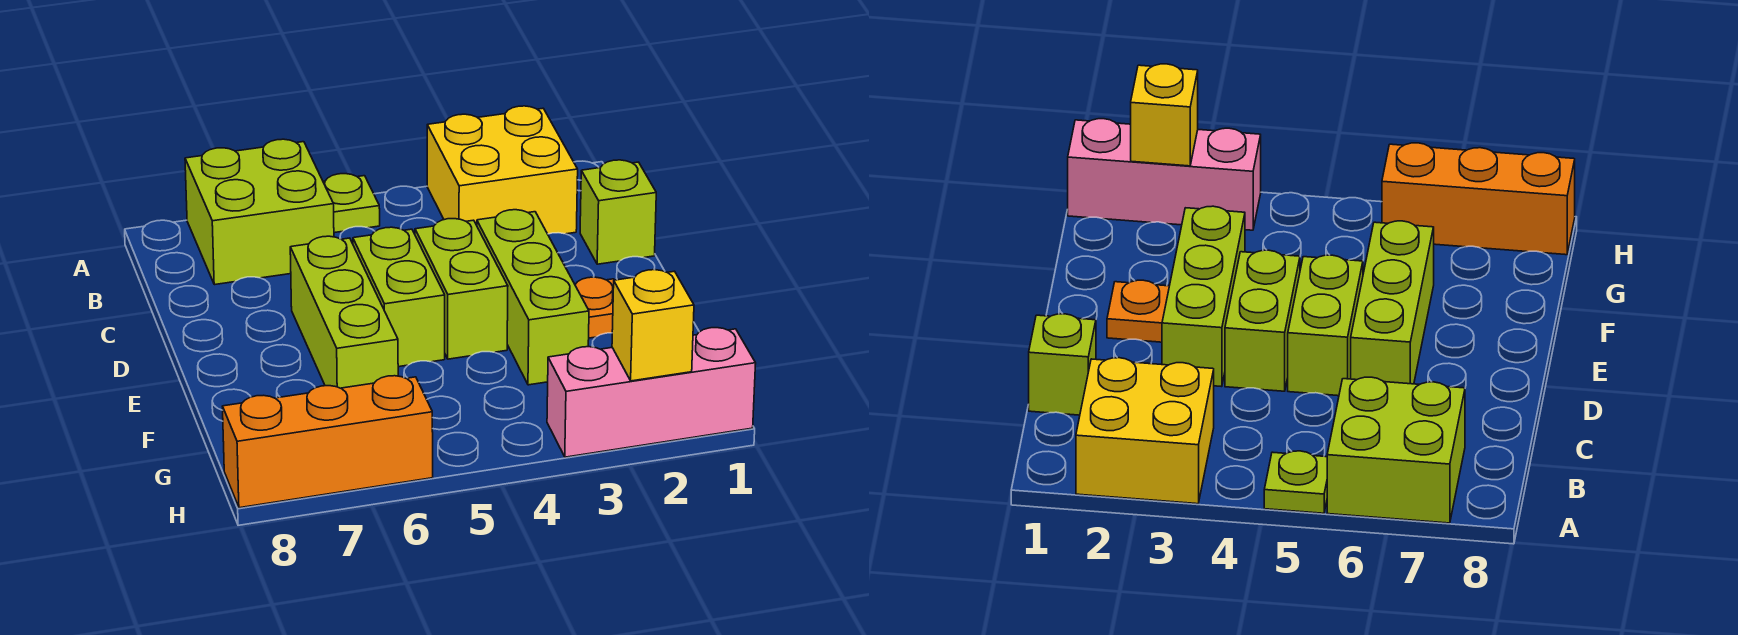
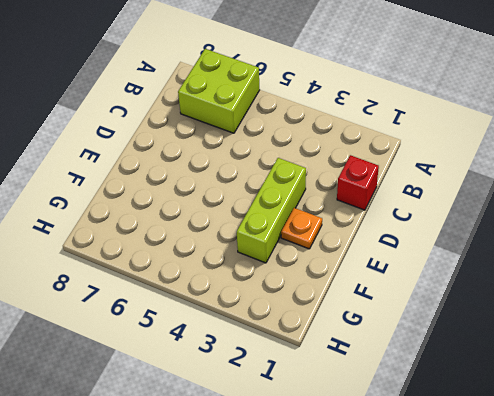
red 1x1 brick [337,155,379,210] -> lime 1x1 brick [580,160,656,264]
none -> yellow 2x2 brick [427,106,578,234]
none -> lime 1x1 plate [323,174,380,233]
none -> lime 1x2 brick [415,219,508,359]

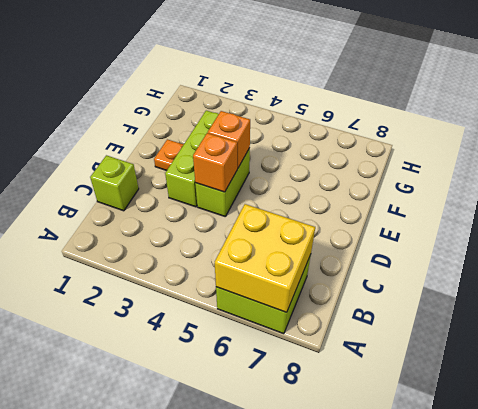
yellow 2x2 brick [215,204,315,312] -> yellow 2x2 brick moved to [427,106,578,234]
orange 1x1 brick [193,133,237,192] -> none
orange 1x1 brick [208,111,250,168] -> none
none -> lime 1x1 plate [323,174,380,233]
none -> lime 1x2 brick [353,227,445,367]
none -> lime 1x3 brick [290,236,398,388]

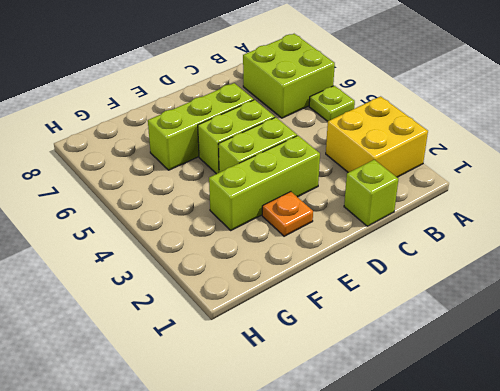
none -> pink 1x3 brick [547,328,756,457]
none -> orange 1x3 brick [222,376,433,508]
none -> yellow 1x1 brick [612,269,694,381]

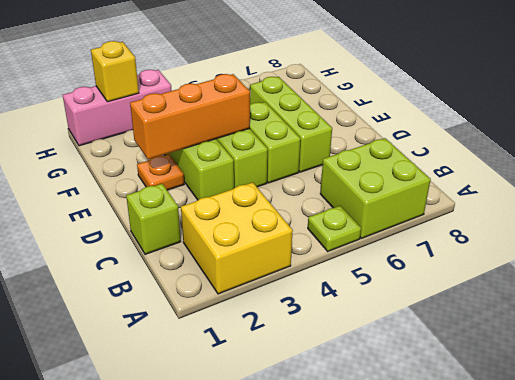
orange 1x3 brick [130,74,250,159] -> orange 1x3 brick moved to [222,376,433,508]

